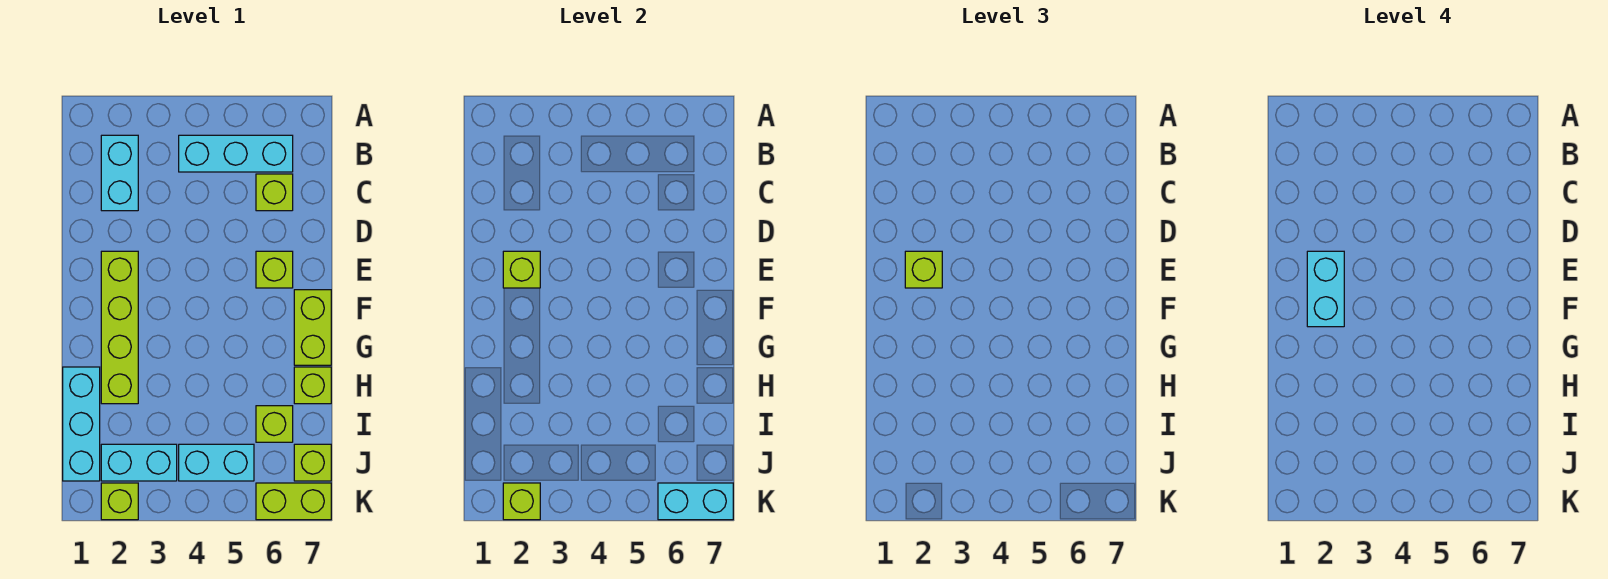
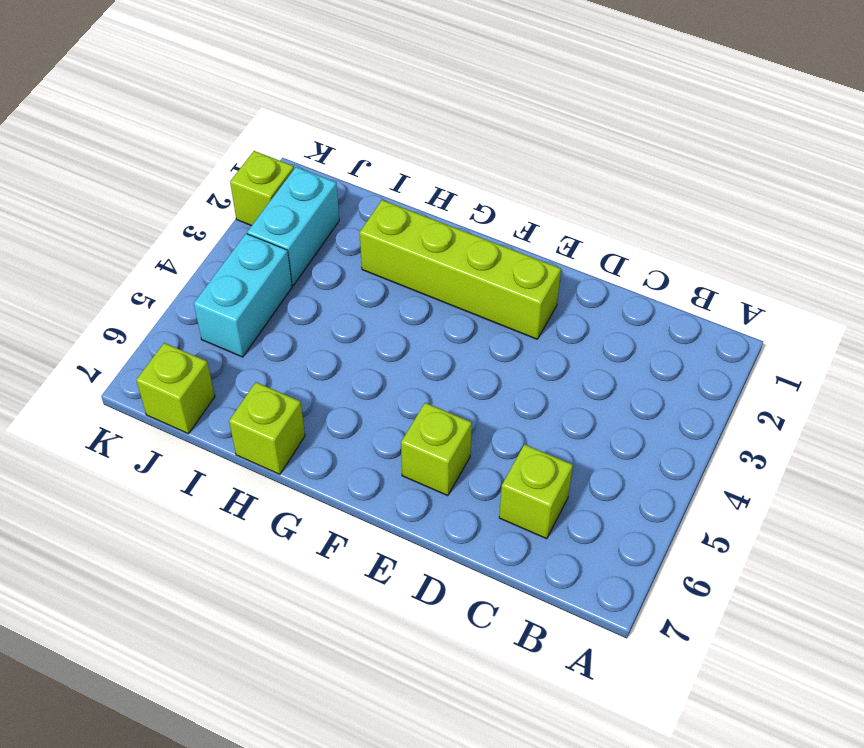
none -> cyan 1x2 brick [101,135,138,211]
none -> cyan 1x3 brick [179,135,293,172]
none -> lime 1x2 brick [294,290,331,365]

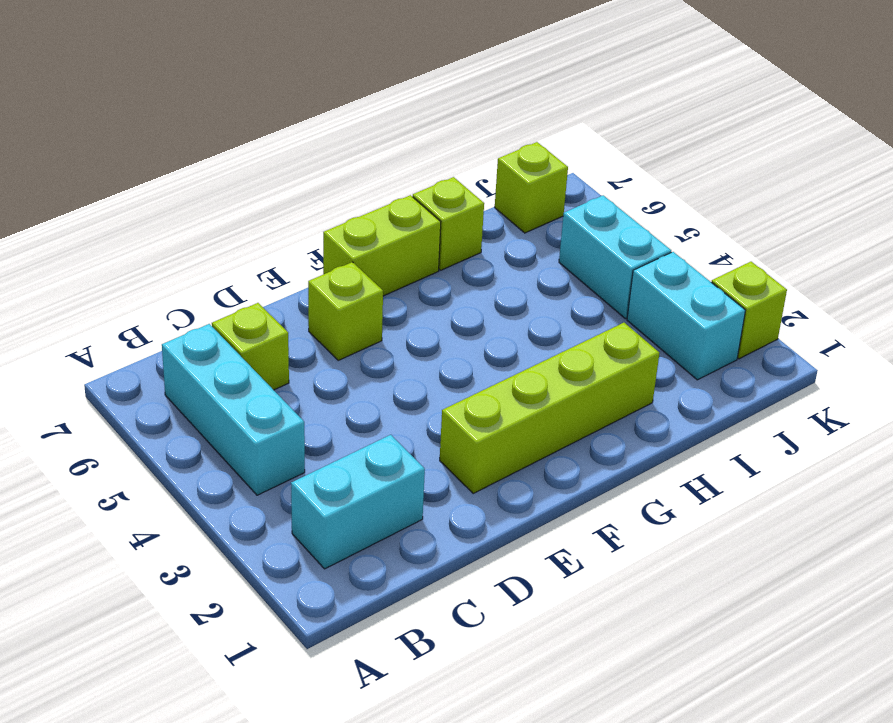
none -> cyan 1x3 brick [63,367,100,481]
none -> lime 1x1 brick [256,406,293,442]
none -> lime 1x2 brick [256,483,331,520]

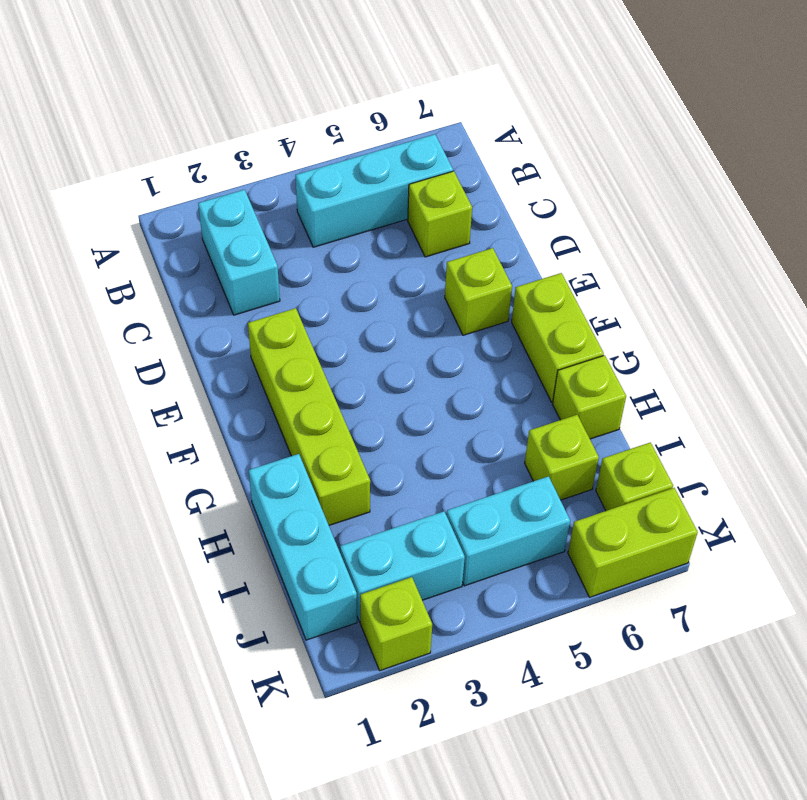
none -> lime 1x1 brick [503,251,540,288]
none -> lime 1x1 brick [503,483,540,520]
none -> cyan 1x2 brick [658,483,733,520]

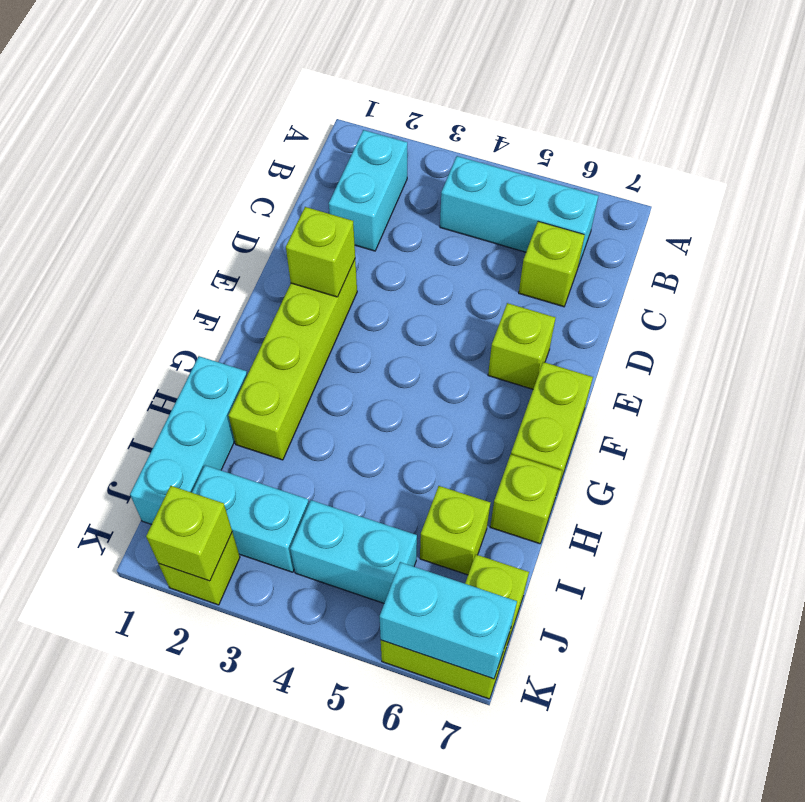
none -> lime 1x1 brick [905,251,942,288]
none -> cyan 1x2 brick [1307,251,1344,327]

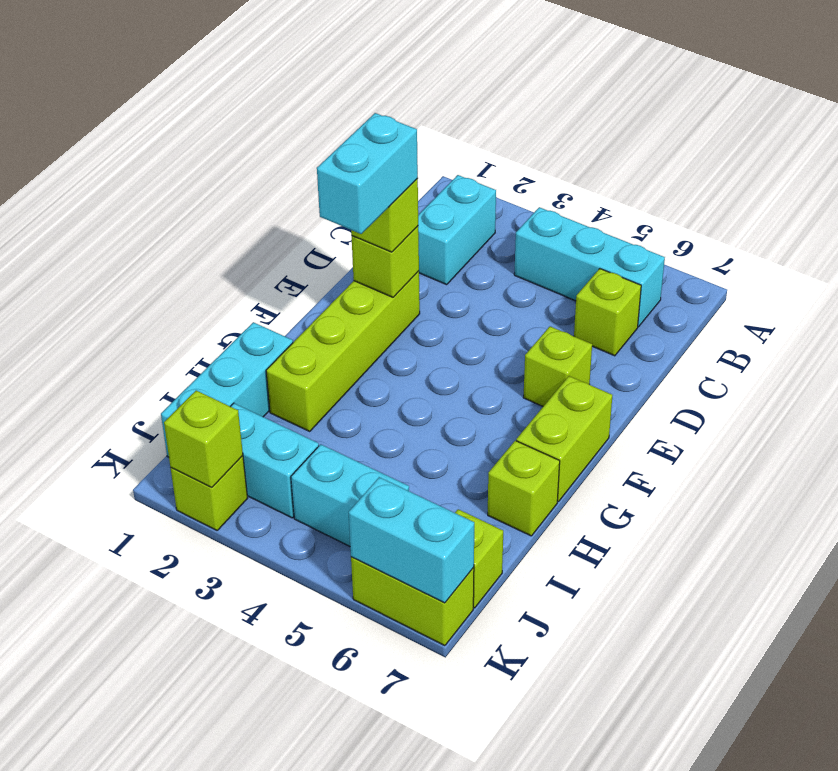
none -> lime 1x1 brick [256,406,293,442]

